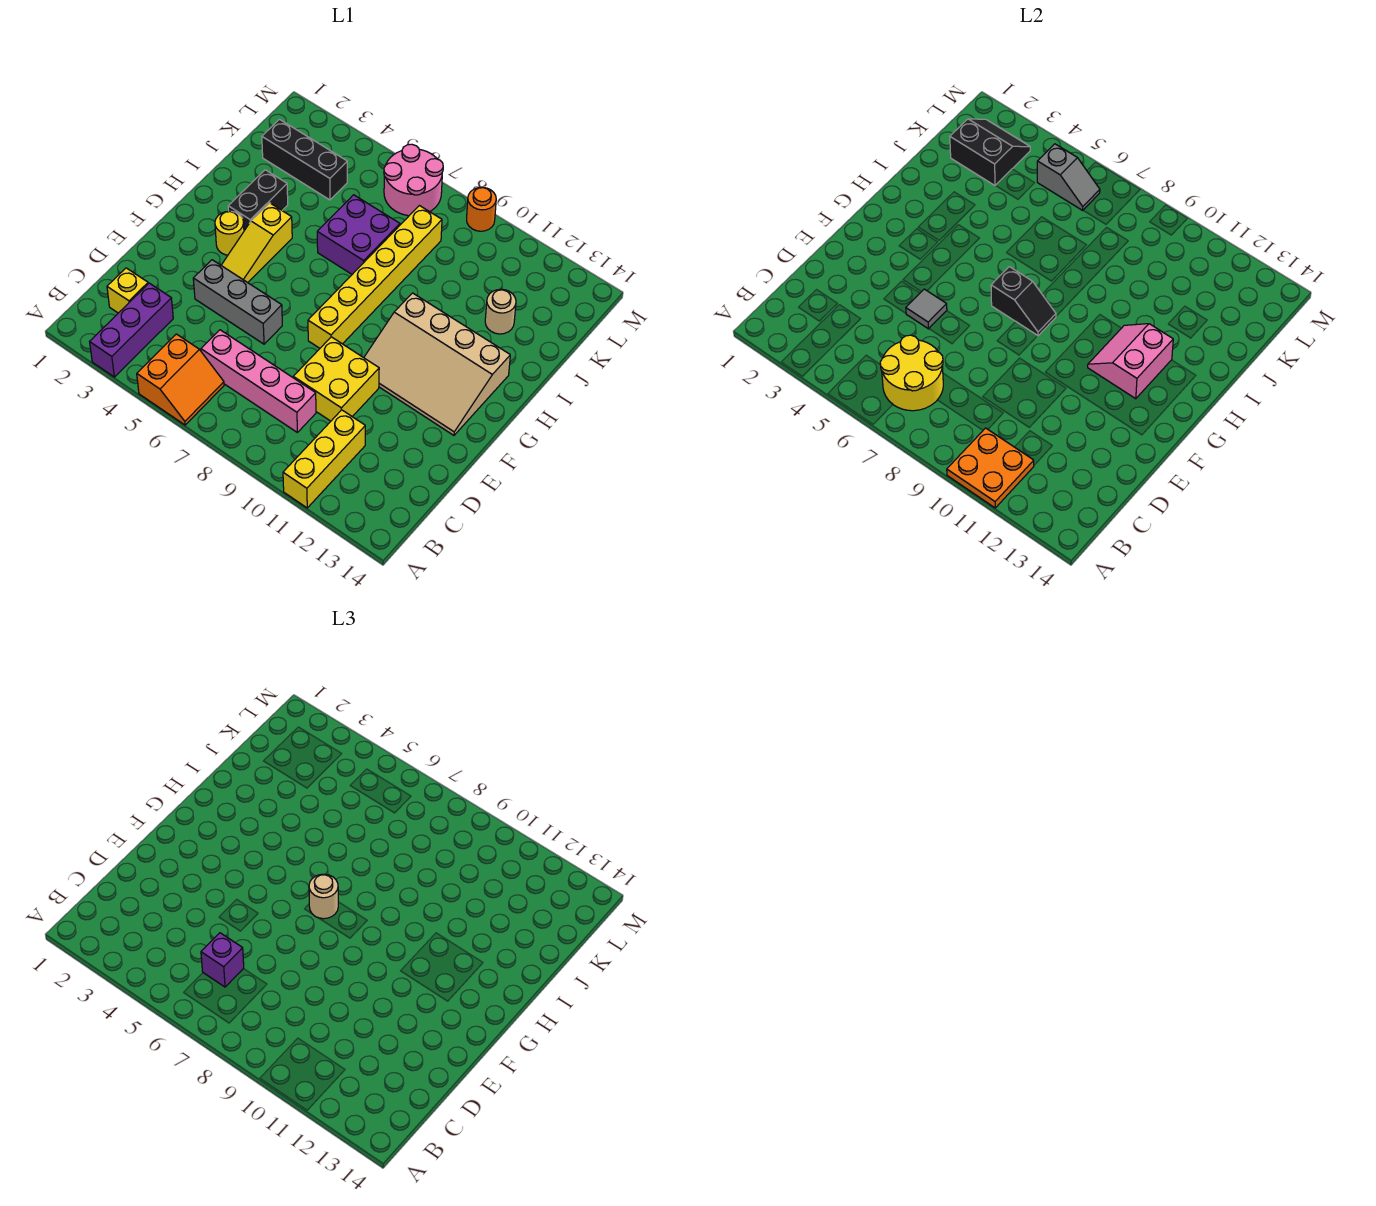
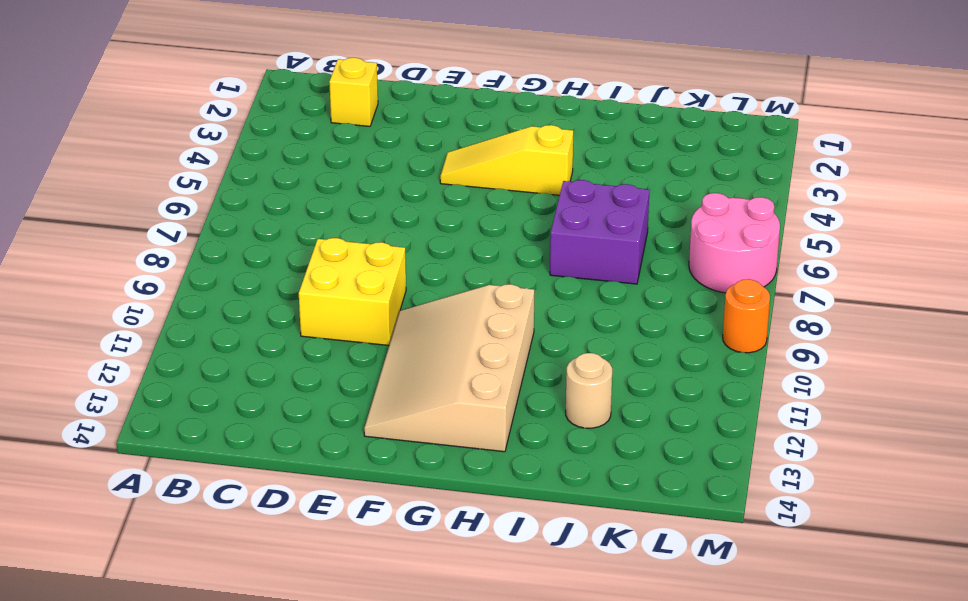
none -> purple 1x3 brick [90,283,173,377]
none -> orange 2x2 slope [137,334,224,425]
none -> yellow 1x3 brick [283,410,365,508]

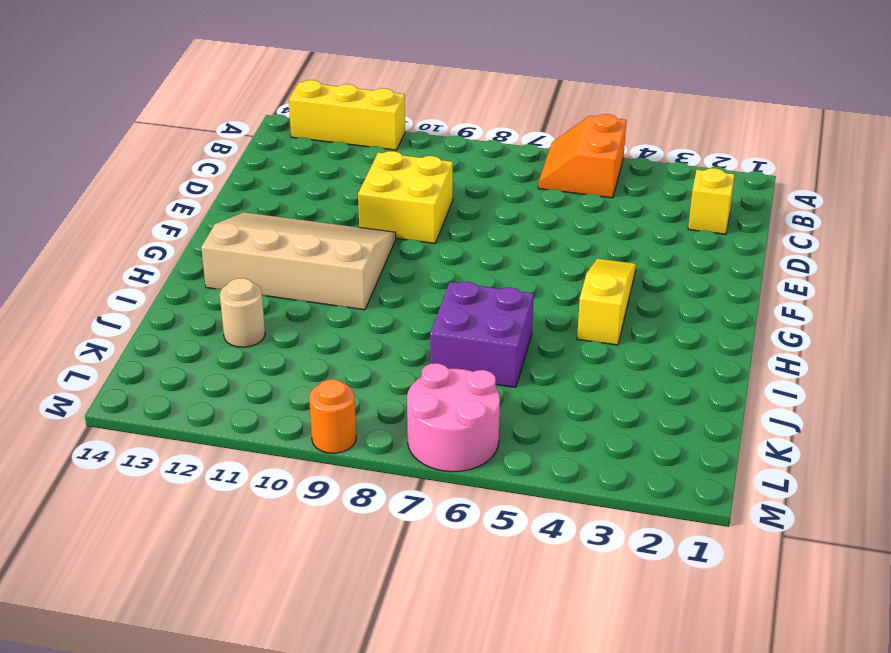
yellow 1x3 brick [289,80,405,150] -> yellow 1x3 brick turned to [283,410,365,508]
none -> purple 1x3 brick [90,283,173,377]
none -> pink 1x4 brick [201,330,316,432]
none -> grey 1x3 brick [193,260,282,344]

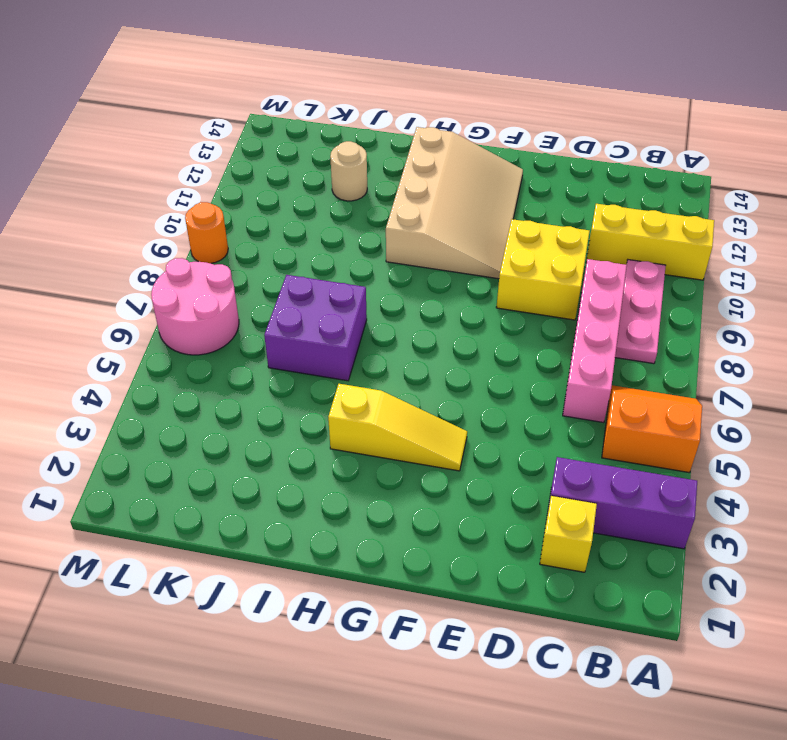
pink 1x3 plate [615,260,666,364] -> none
none -> grey 1x3 brick [193,260,282,344]
none -> yellow 1x6 brick [308,206,442,348]
none -> yellow 1x1 round brick [215,211,244,255]

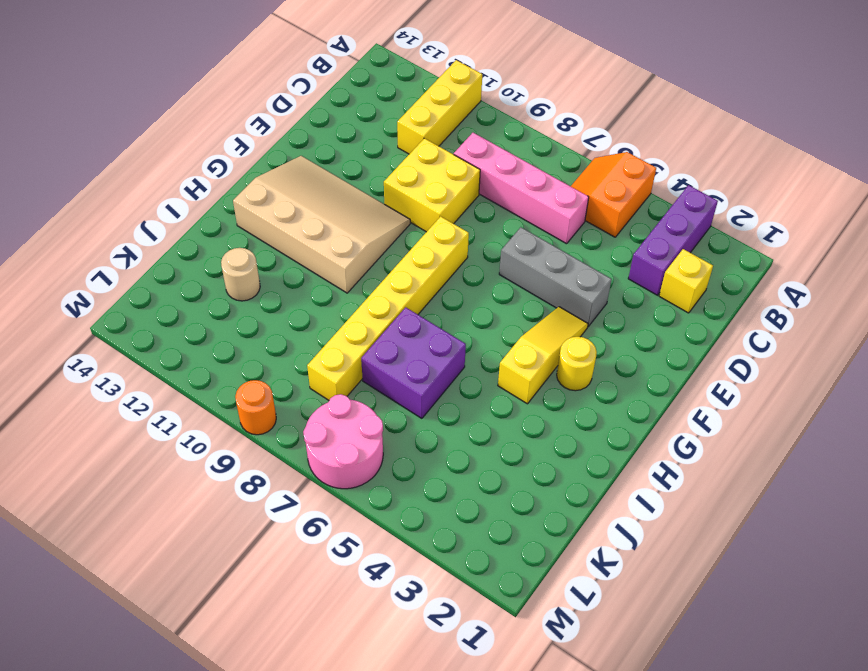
none -> black 1x2 brick [228,170,288,231]
none -> black 1x3 brick [262,120,347,200]
none -> orange 2x2 plate [947,428,1034,508]

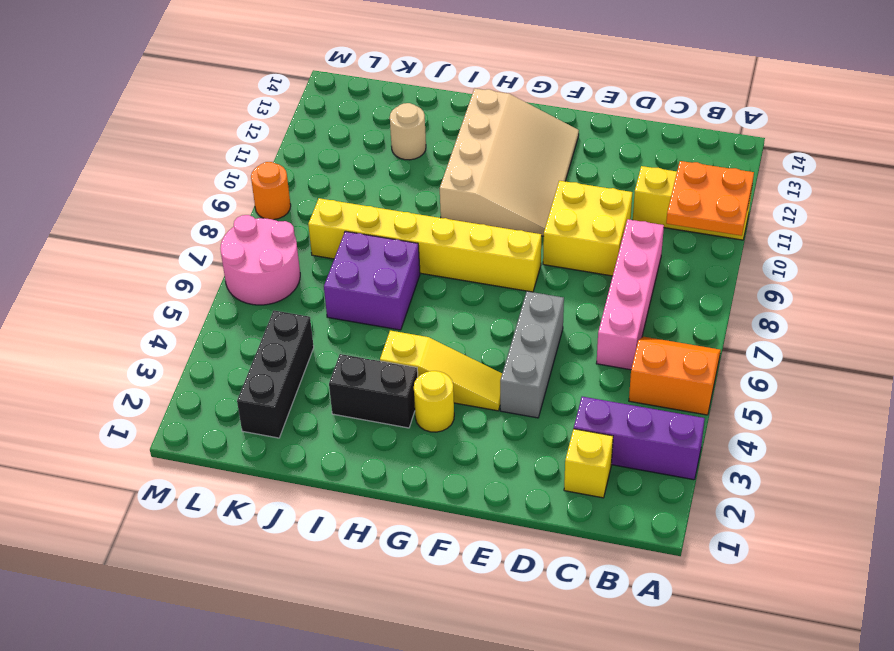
none -> yellow 2x2 round brick [880,335,943,411]
none -> grey 1x1 tile [906,289,947,329]
none -> black 1x2 slope [991,267,1056,336]

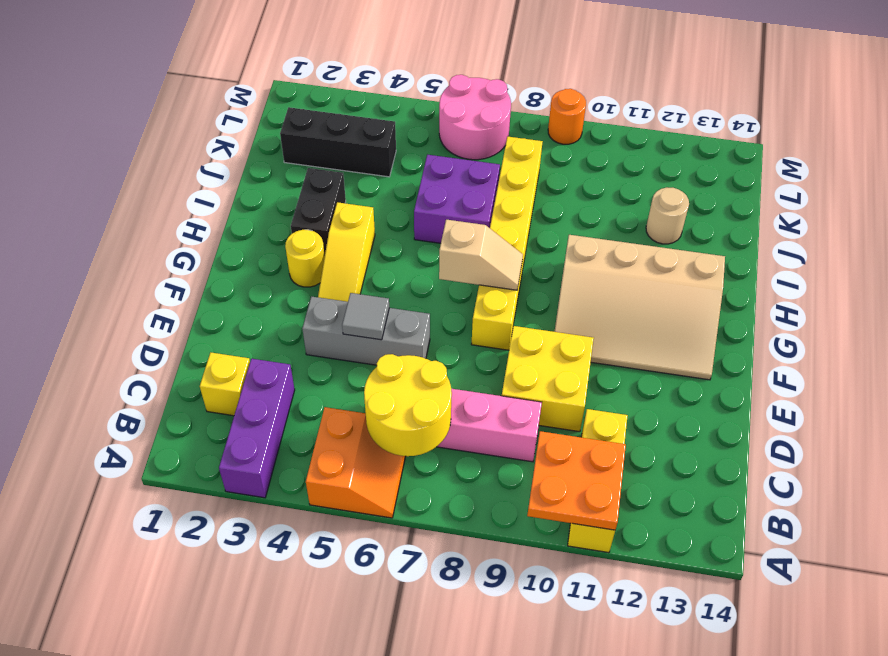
tan 1x2 slope [439,220,523,290] -> black 1x2 slope [991,267,1056,336]
none -> pink 2x2 slope [1088,324,1173,399]
none -> black 2x2 slope [950,119,1030,186]
none -> grey 1x2 slope [1037,144,1100,210]

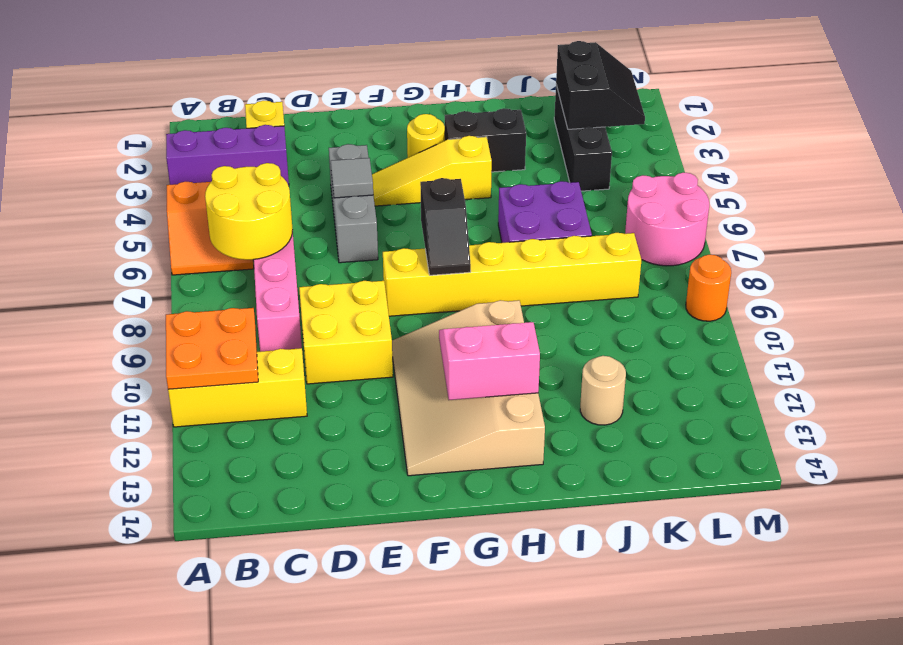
none -> grey 1x2 slope [1037,144,1100,210]
none -> purple 1x1 brick [201,933,244,987]
none -> tan 1x1 round brick [309,874,338,919]

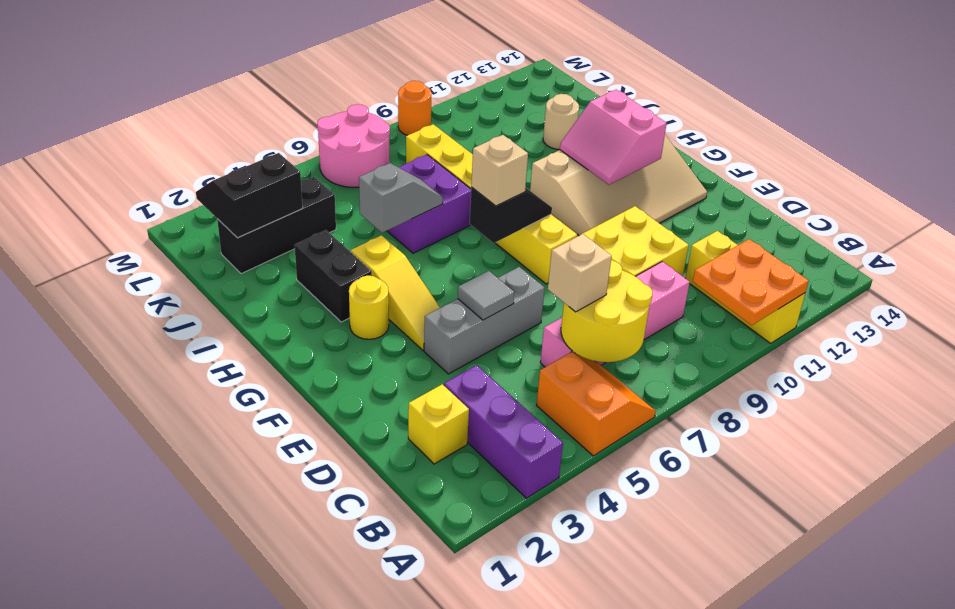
tan 1x1 brick [548,234,612,312] -> purple 1x1 brick [201,933,244,987]
tan 1x1 brick [471,135,528,206] -> tan 1x1 round brick [309,874,338,919]
grey 1x2 slope [359,163,443,233] -> grey 1x2 slope moved to [1037,144,1100,210]

